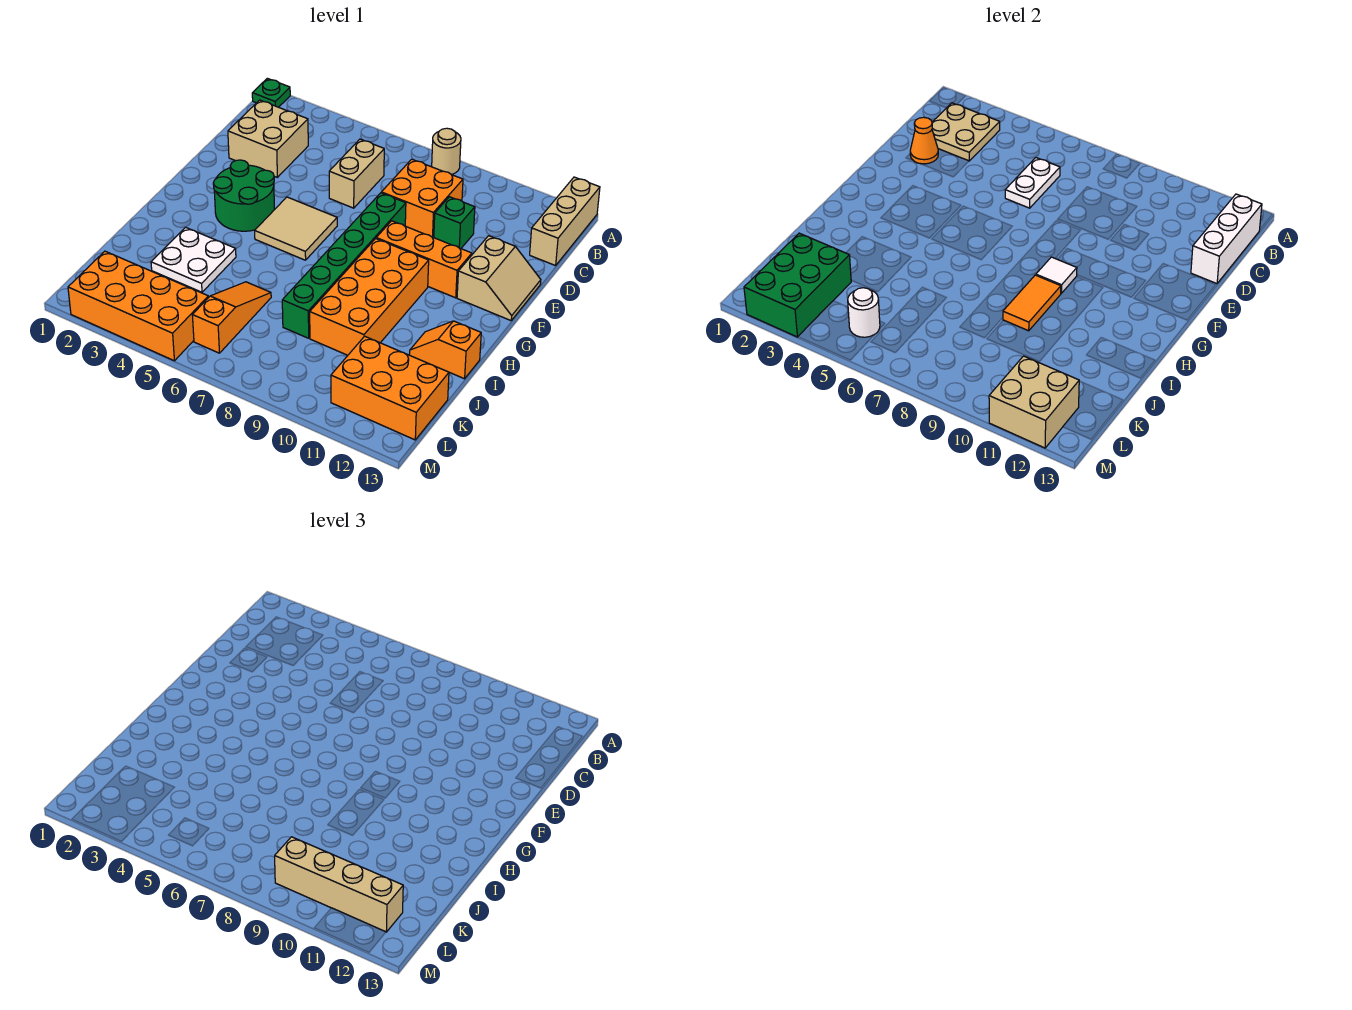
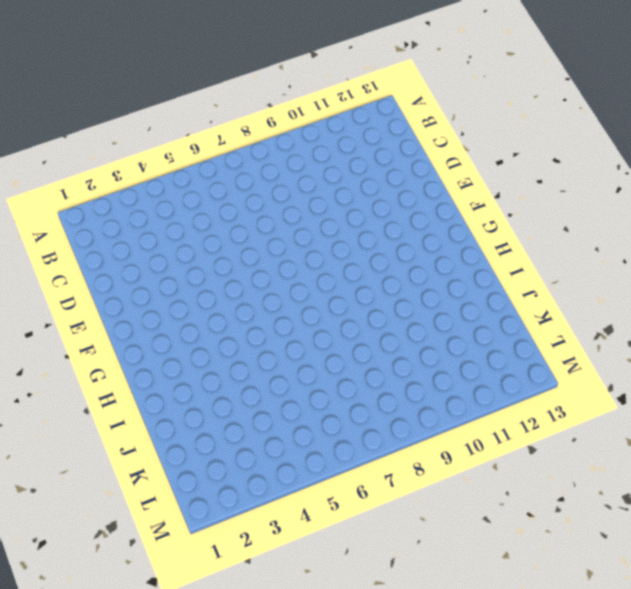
none -> green 1x1 plate [252,78,290,107]
none -> tan 1x1 round brick [432,128,461,175]
none -> tan 1x3 brick [530,177,600,266]

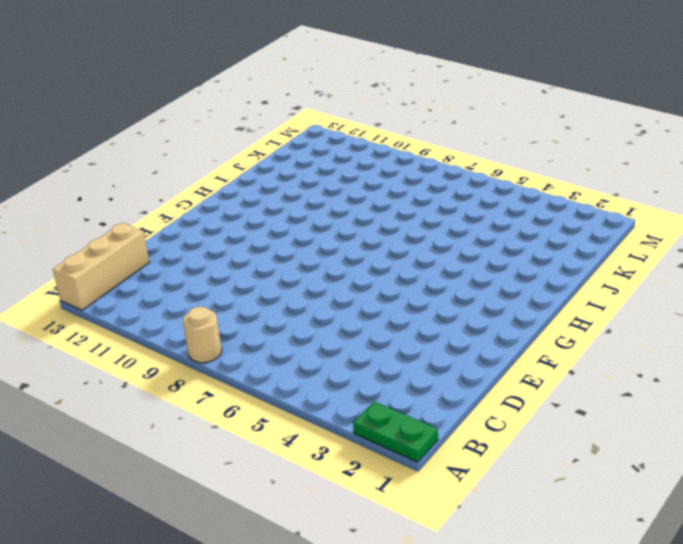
green 1x2 plate [353,401,438,462] -> green 1x1 plate [252,78,290,107]
none -> tan 2x2 brick [228,100,308,177]
none -> tan 1x2 brick [329,139,384,208]
none -> orange 2x2 brick [381,159,463,238]

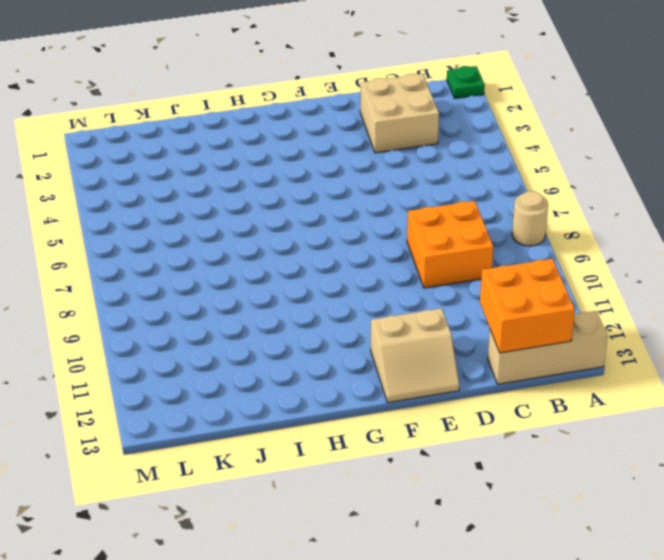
orange 2x2 brick [480,259,575,353] -> white 1x3 brick [1191,194,1262,284]
none -> tan 1x2 brick [329,139,384,208]
none -> green 1x1 brick [434,197,475,248]
none -> green 1x6 brick [282,193,406,338]

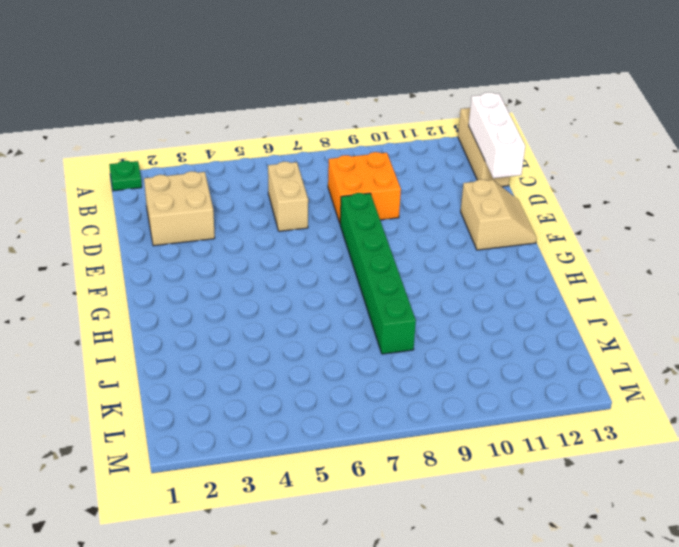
none -> tan 1x1 round brick [432,128,461,175]
none -> green 1x1 brick [434,197,475,248]
none -> green 2x2 round brick [213,160,274,231]

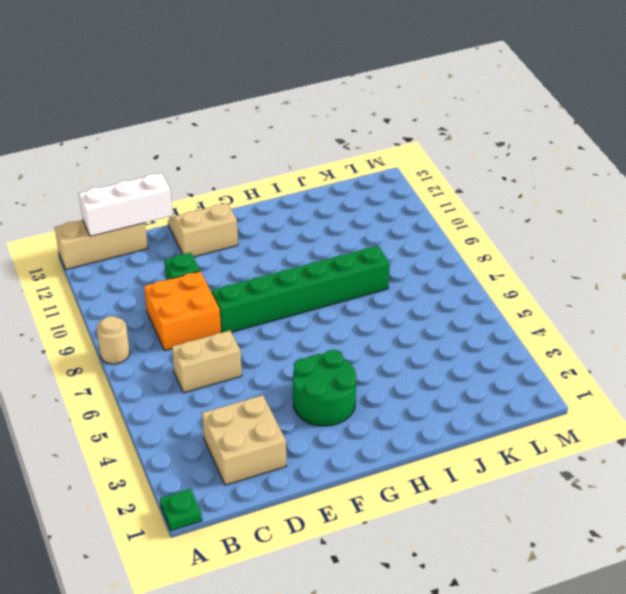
none -> tan 2x2 tile [255,197,337,260]
none -> orange 1x3 brick [376,221,472,298]
none -> orange 2x4 brick [310,239,429,355]

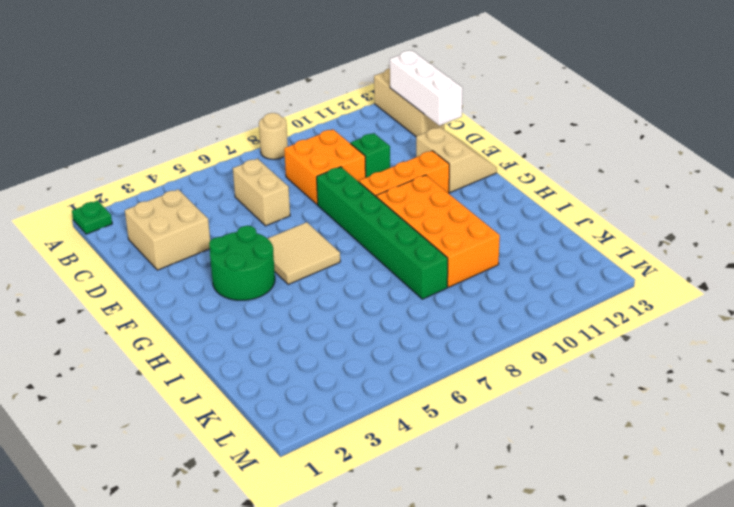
none -> white 2x2 plate [151,227,236,292]
none -> orange 1x2 slope [409,321,481,379]
none -> orange 1x3 slope [192,282,271,353]

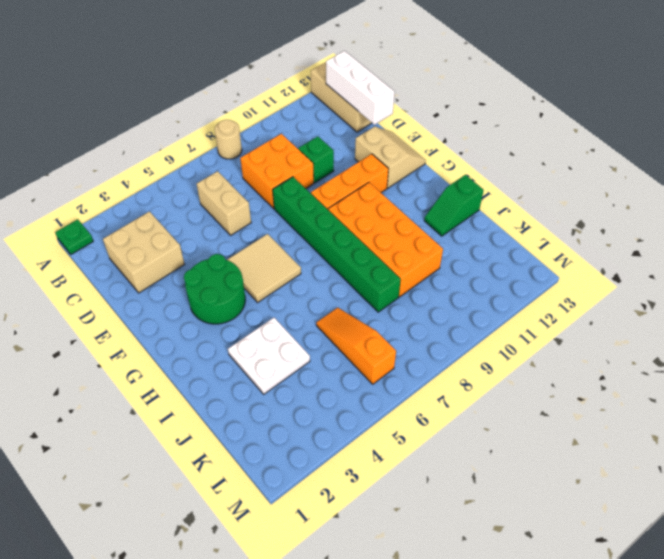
green 1x2 slope [424,175,484,236] -> orange 1x2 slope [409,321,481,379]
none -> orange 2x3 brick [331,336,449,440]
none -> orange 2x4 brick [68,251,208,361]
none -> tan 2x2 plate [932,103,1000,161]

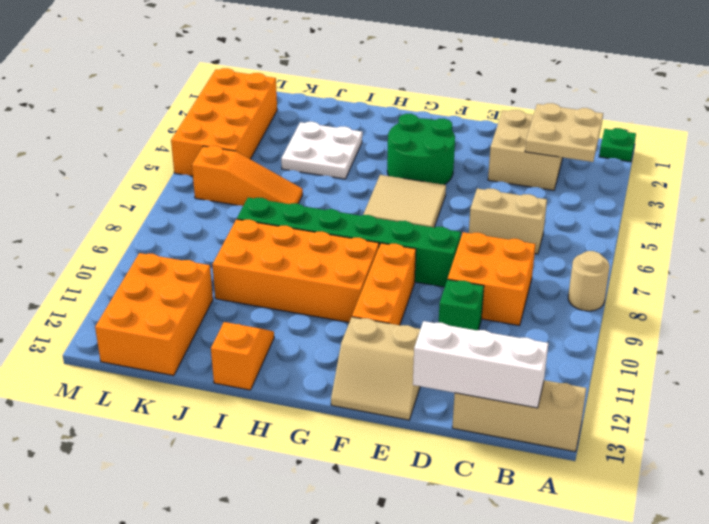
none -> white 1x2 plate [1005,158,1060,208]
none -> orange 1x1 cone [910,117,938,164]
none -> white 1x1 tile [1036,257,1077,293]

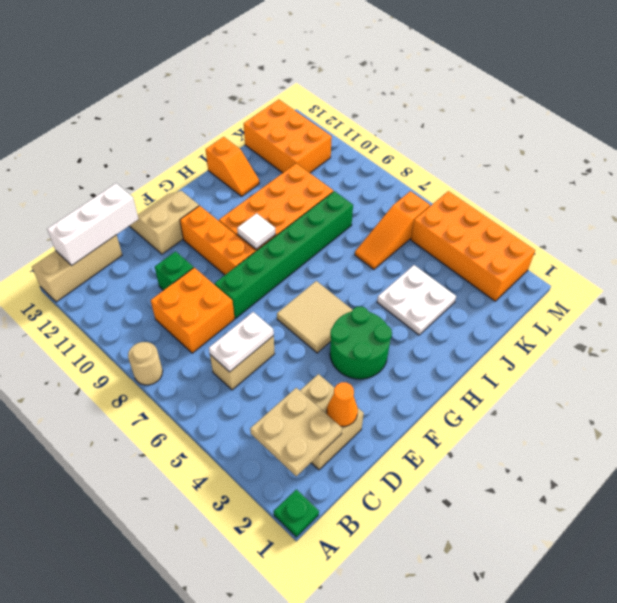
none -> orange 1x2 tile [1003,275,1061,331]
none -> green 2x3 brick [744,233,852,337]
none -> white 1x1 round brick [848,288,880,337]

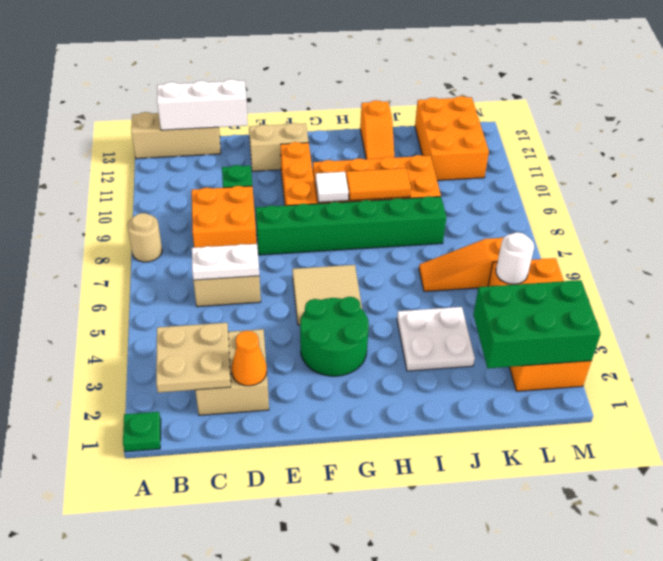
none -> tan 2x2 brick [989,356,1079,448]
none -> tan 1x4 brick [275,837,403,932]

